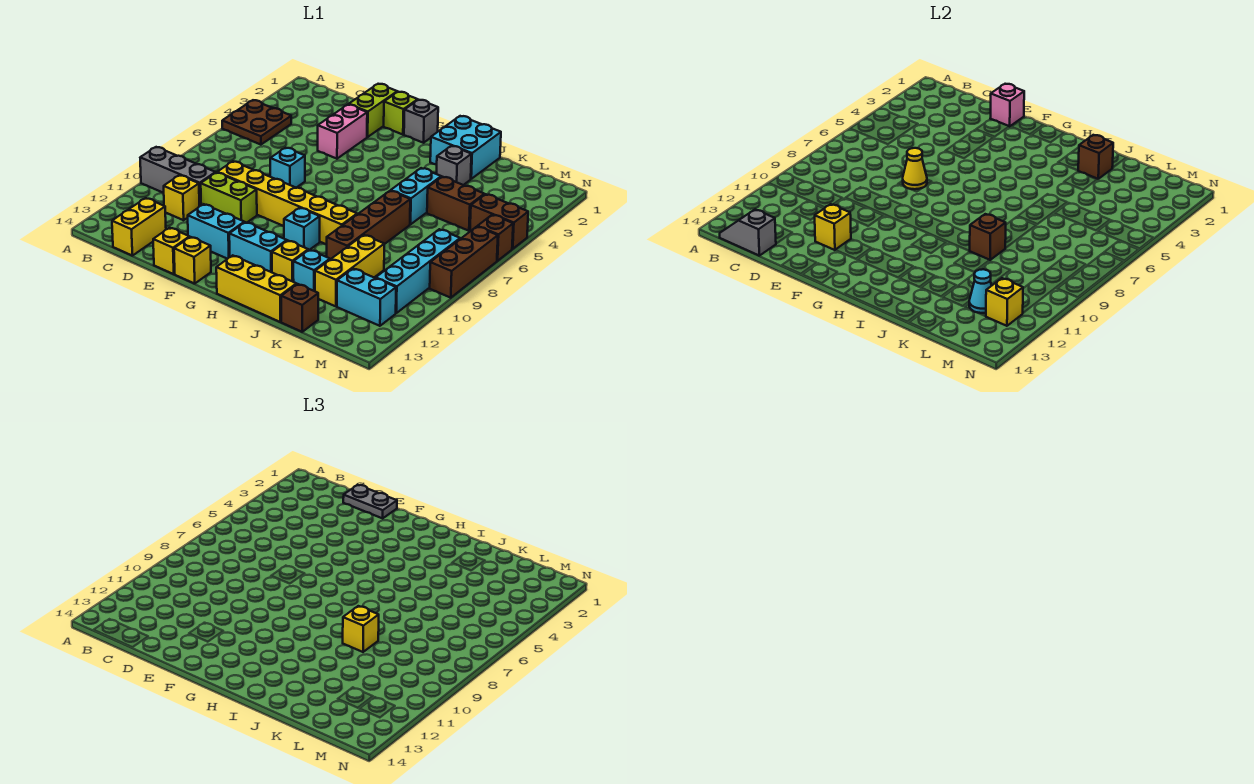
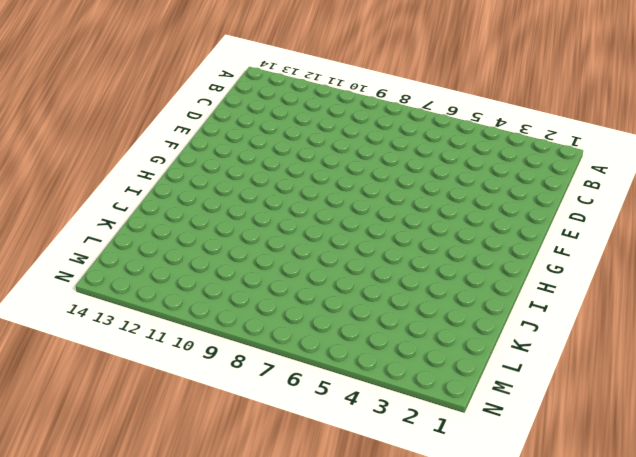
none -> brown 2x2 plate [222,100,291,145]
none -> grey 1x3 brick [140,147,216,206]
none -> yellow 1x1 brick [164,175,199,220]
none -> yellow 1x2 brick [112,198,166,256]

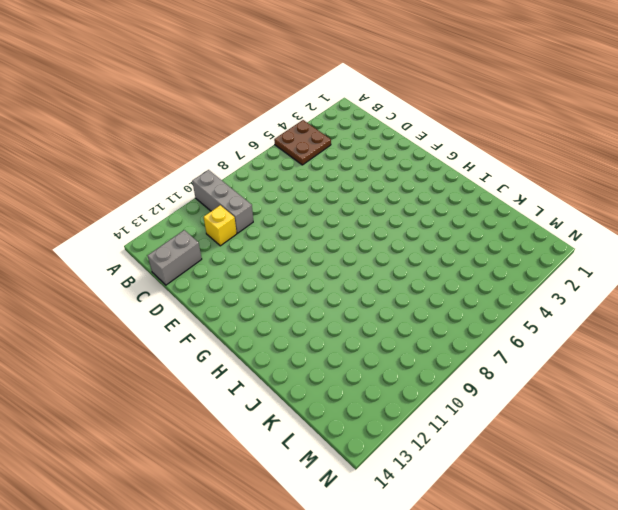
grey 1x2 brick [147,230,202,285] -> yellow 1x2 brick [112,198,166,256]
none -> yellow 1x6 brick [217,161,357,245]
none -> lime 1x2 brick [201,173,257,223]
none -> lime 1x2 brick [349,84,397,137]
none -> pink 1x2 brick [318,105,367,159]

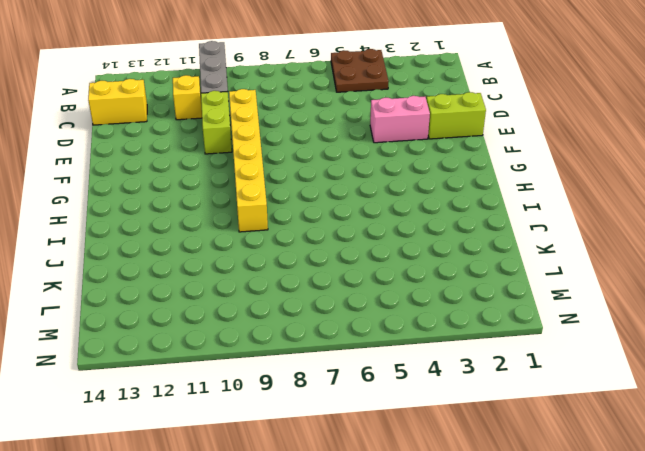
none -> cyan 1x1 brick [270,148,305,188]
none -> cyan 1x2 brick [188,204,244,259]
none -> yellow 1x1 brick [153,228,189,274]
none -> lime 1x1 brick [384,92,418,135]

